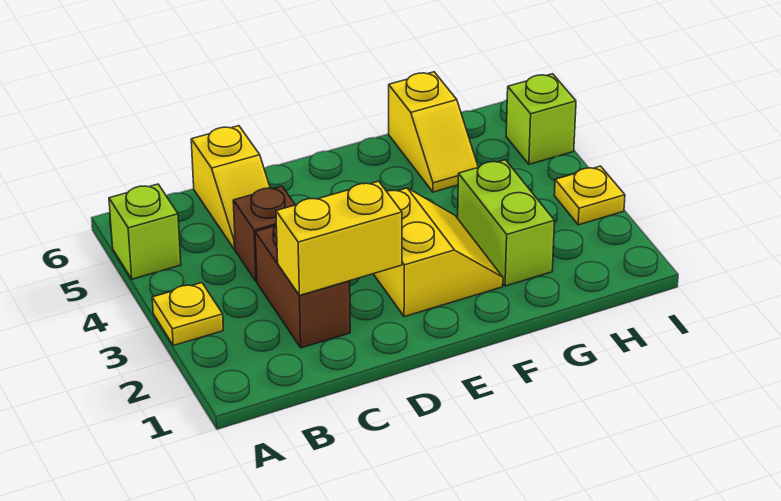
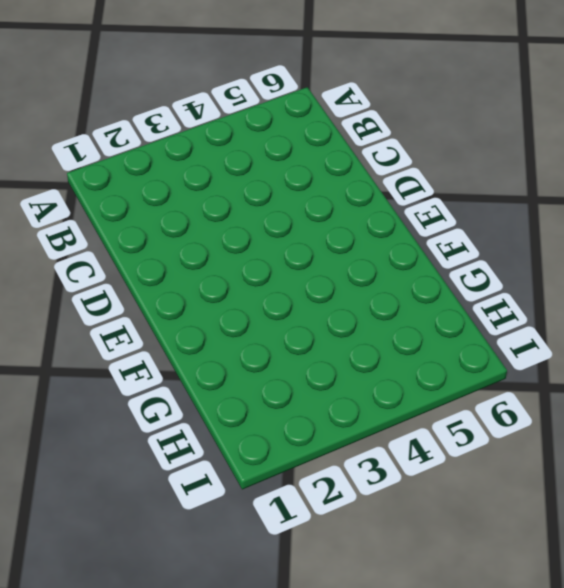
none -> yellow 1x1 plate [152,283,223,346]
none -> lime 1x1 brick [109,184,181,279]

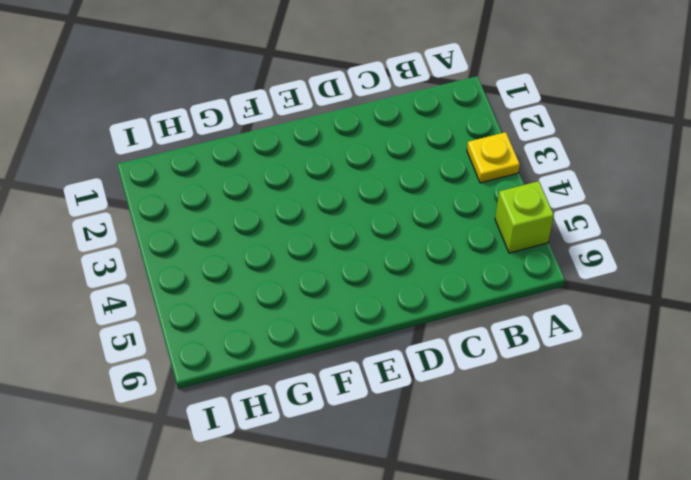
none -> brown 1x2 brick [255,226,350,348]
none -> brown 1x1 brick [233,186,295,282]

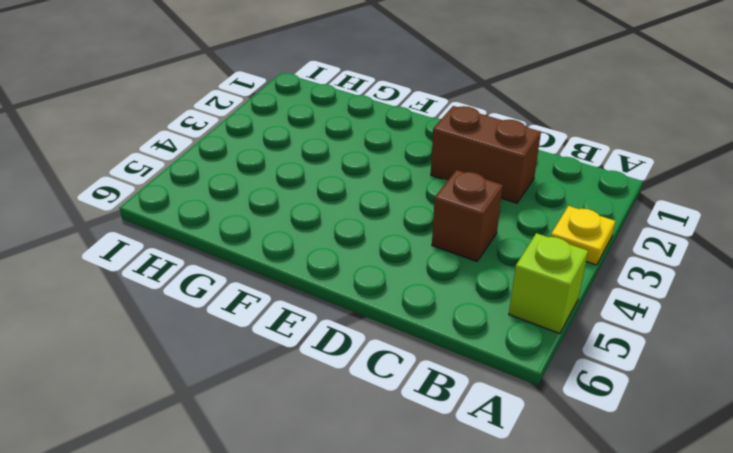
brown 1x2 brick [431,106,541,203] -> brown 1x2 brick turned to [255,226,350,348]
none -> yellow 1x2 slope [191,126,270,250]
none -> yellow 2x2 slope [374,188,503,317]

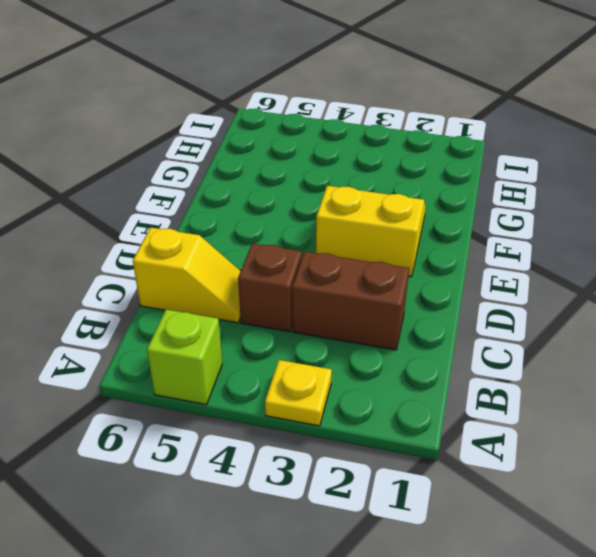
none -> lime 1x2 brick [458,160,555,286]
none -> yellow 1x2 slope [389,72,478,192]

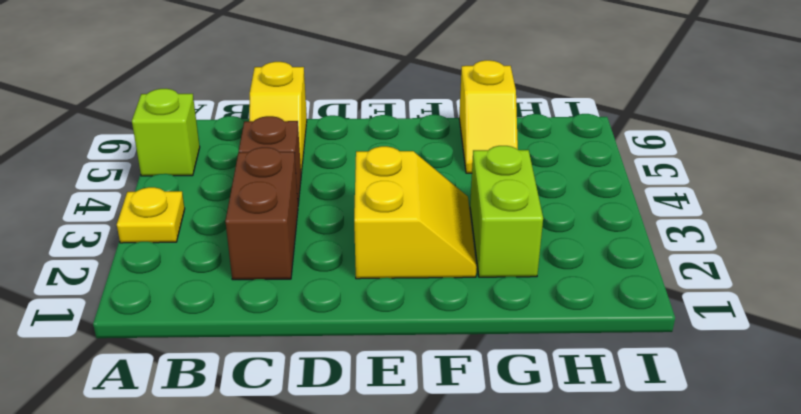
none -> yellow 1x1 plate [554,166,625,225]
none -> lime 1x1 brick [506,74,576,164]

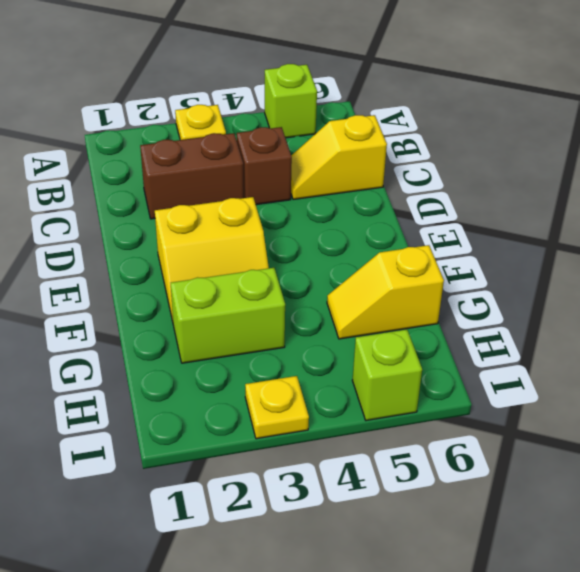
none -> yellow 1x2 brick [276,181,402,295]

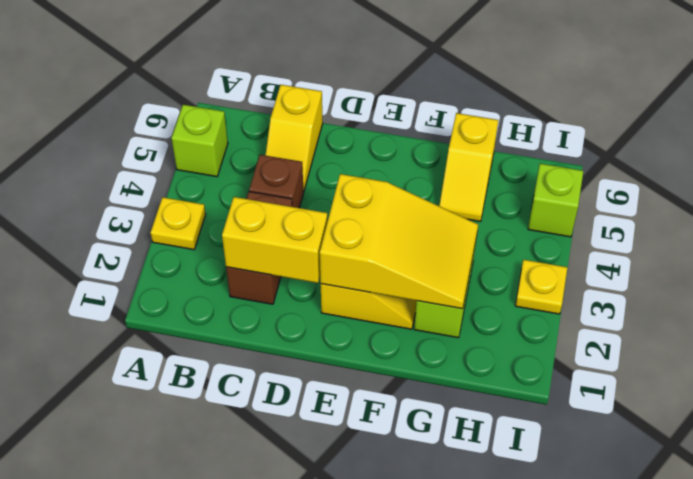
yellow 2x3 slope [320,174,478,309] -> none

